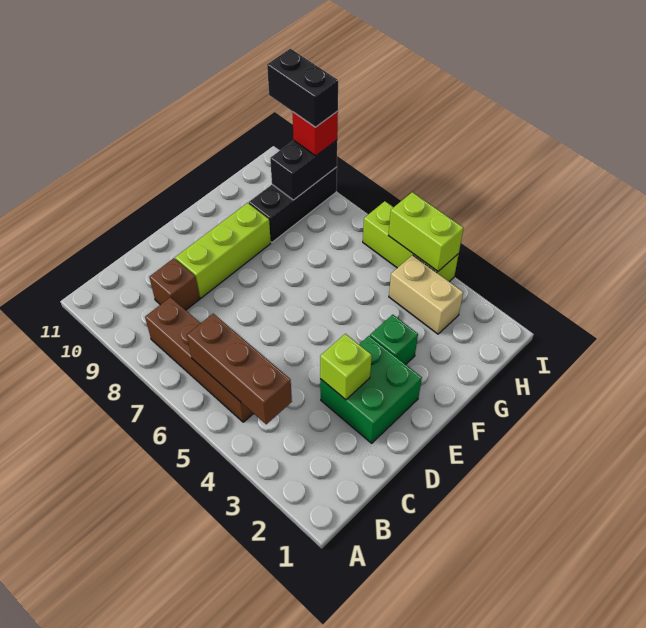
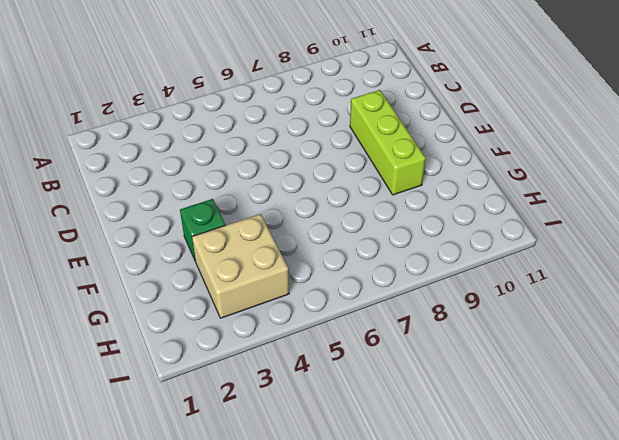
tan 2x2 brick [192,214,289,318] -> tan 1x2 brick [389,255,463,334]
none -> brown 1x4 brick [145,297,254,422]
none -> brown 1x1 brick [149,258,200,310]
none -> green 2x2 brick [320,336,422,443]

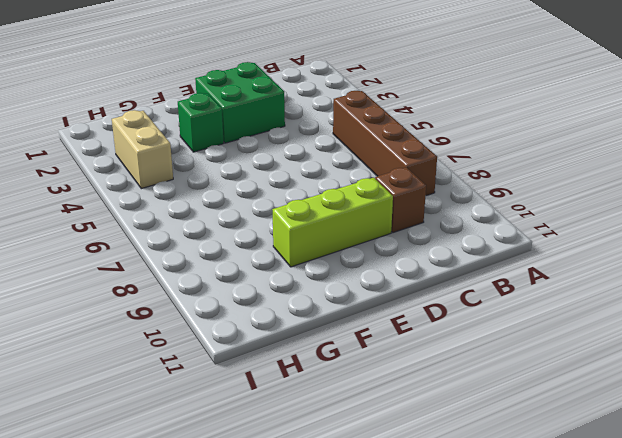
none -> black 1x3 brick [249,167,337,242]
none -> lime 1x3 brick [363,201,459,282]
none -> brown 1x3 brick [187,314,292,424]

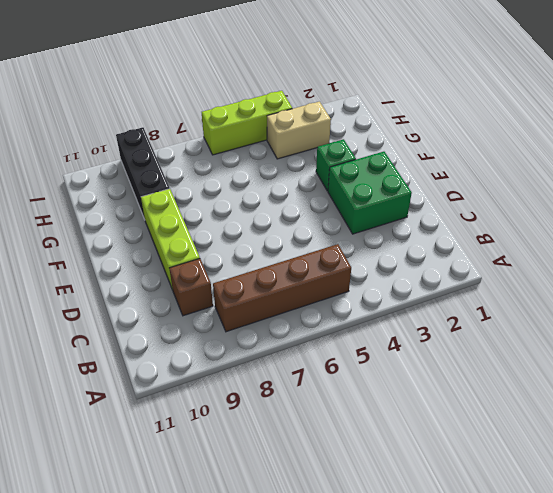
none -> brown 1x3 brick [187,314,292,424]
none -> lime 1x1 brick [320,334,372,400]
none -> black 1x2 brick [270,140,337,200]

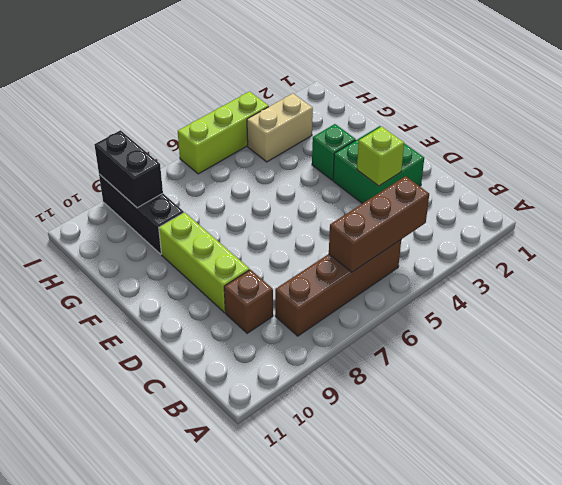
none -> lime 1x2 brick [388,192,464,271]
none -> red 1x1 brick [293,111,338,156]
none -> black 1x2 brick [267,49,338,127]

